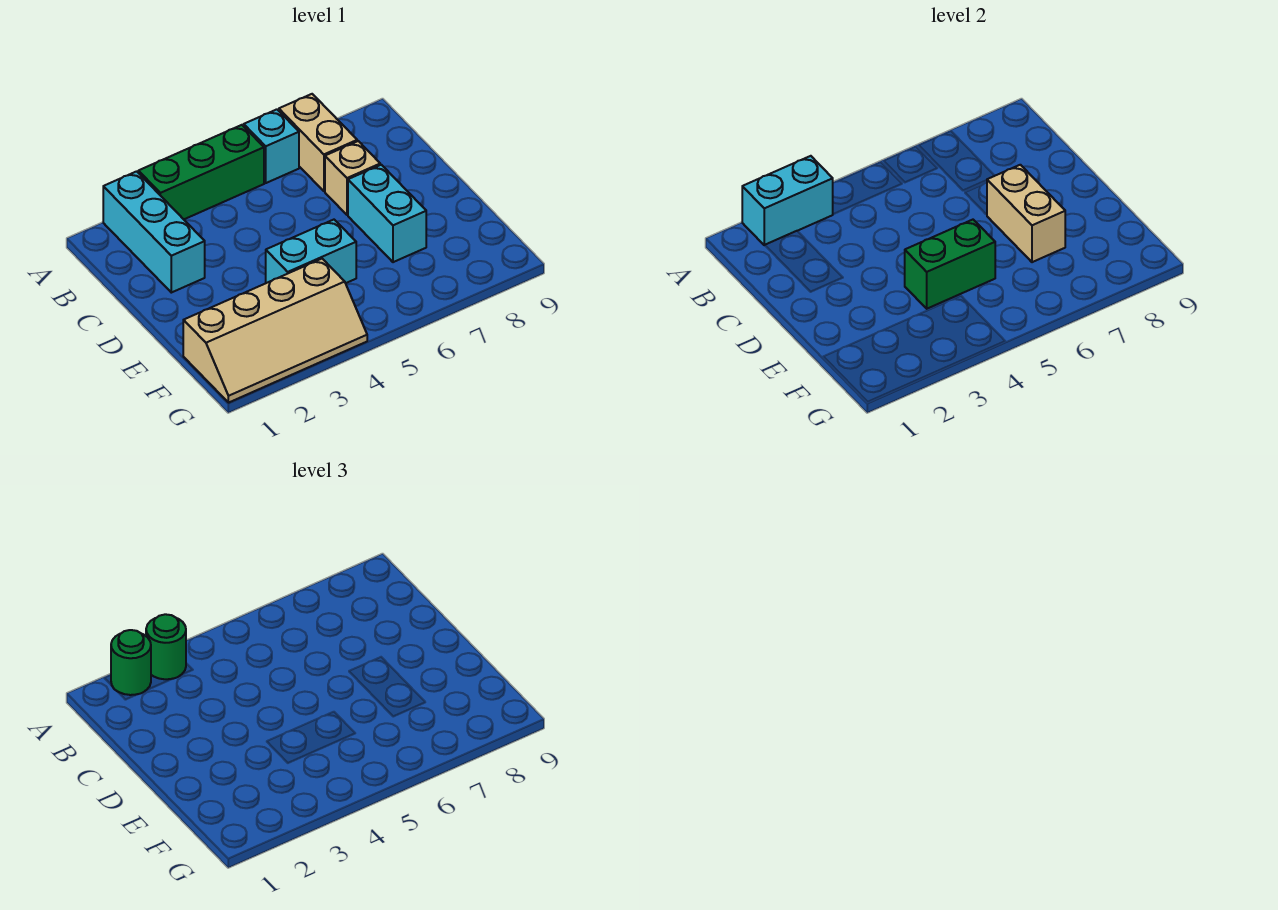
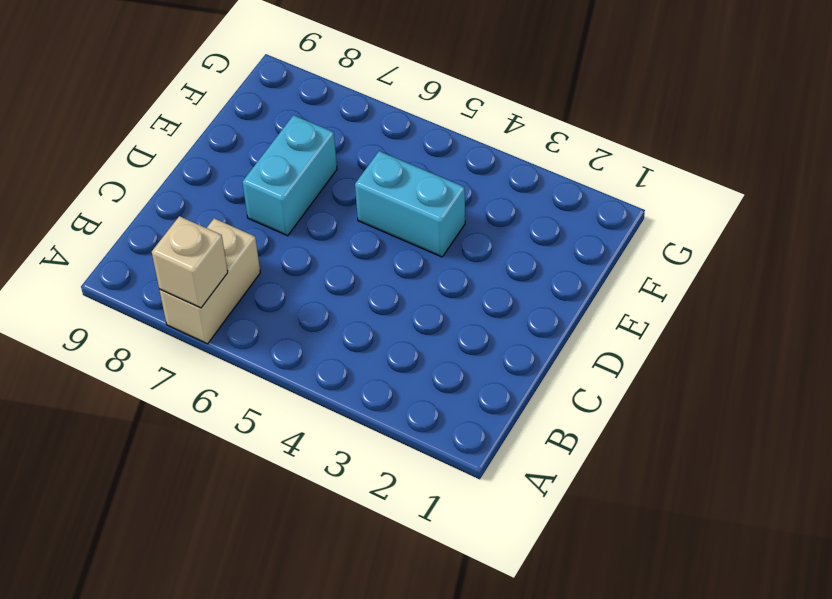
tan 1x1 brick [152,216,228,308] -> tan 1x1 brick moved to [325,141,380,215]
none -> cyan 1x3 brick [103,171,205,293]
none -> green 1x3 brick [138,125,264,219]
none -> cyan 1x1 brick [244,109,299,183]

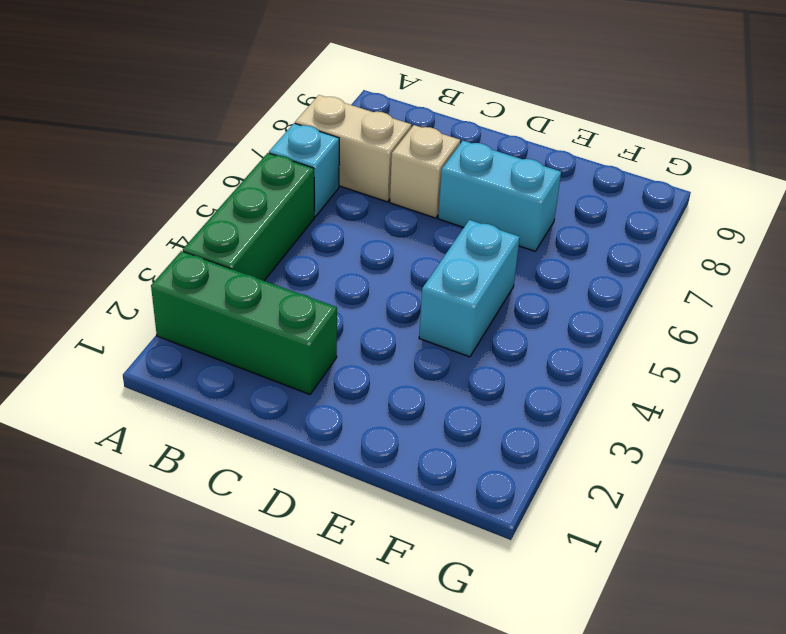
green 1x3 brick [151,251,337,394] -> cyan 1x3 brick [103,171,205,293]
none -> tan 2x4 slope [183,259,367,403]
none -> cyan 1x2 brick [742,156,833,245]
none -> tan 1x2 brick [987,165,1065,262]

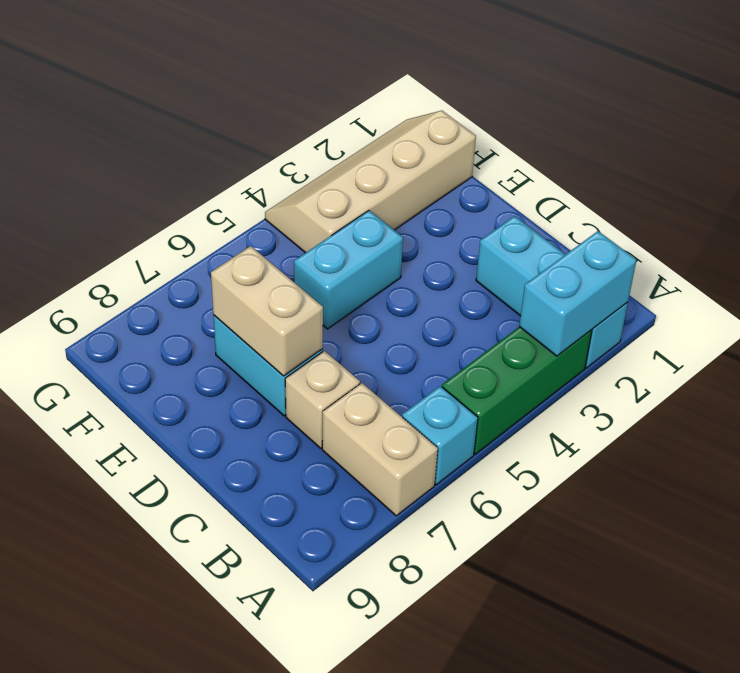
none -> green 1x2 brick [905,220,995,309]
none -> green 1x1 round brick [111,630,151,695]
none -> green 1x1 round brick [146,614,186,679]

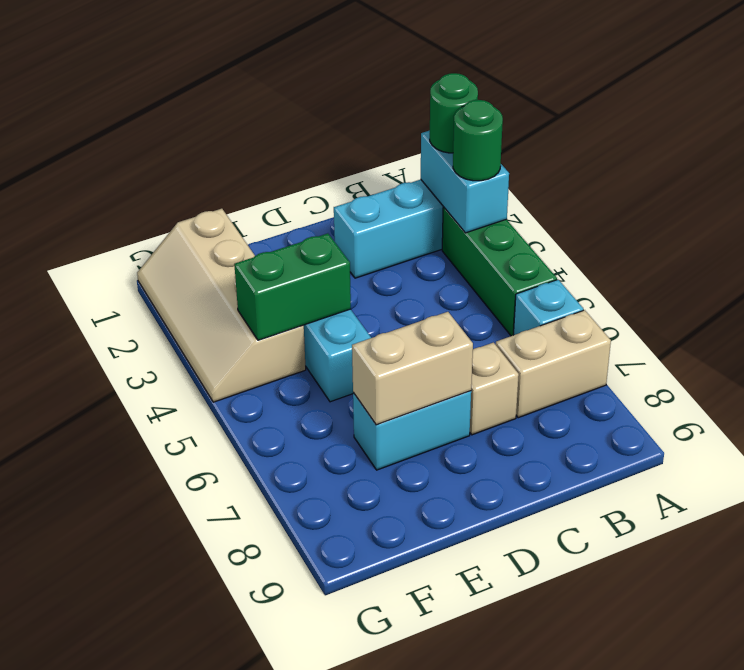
green 1x2 brick [234,233,351,340] -> green 1x2 brick turned to [905,220,995,309]

